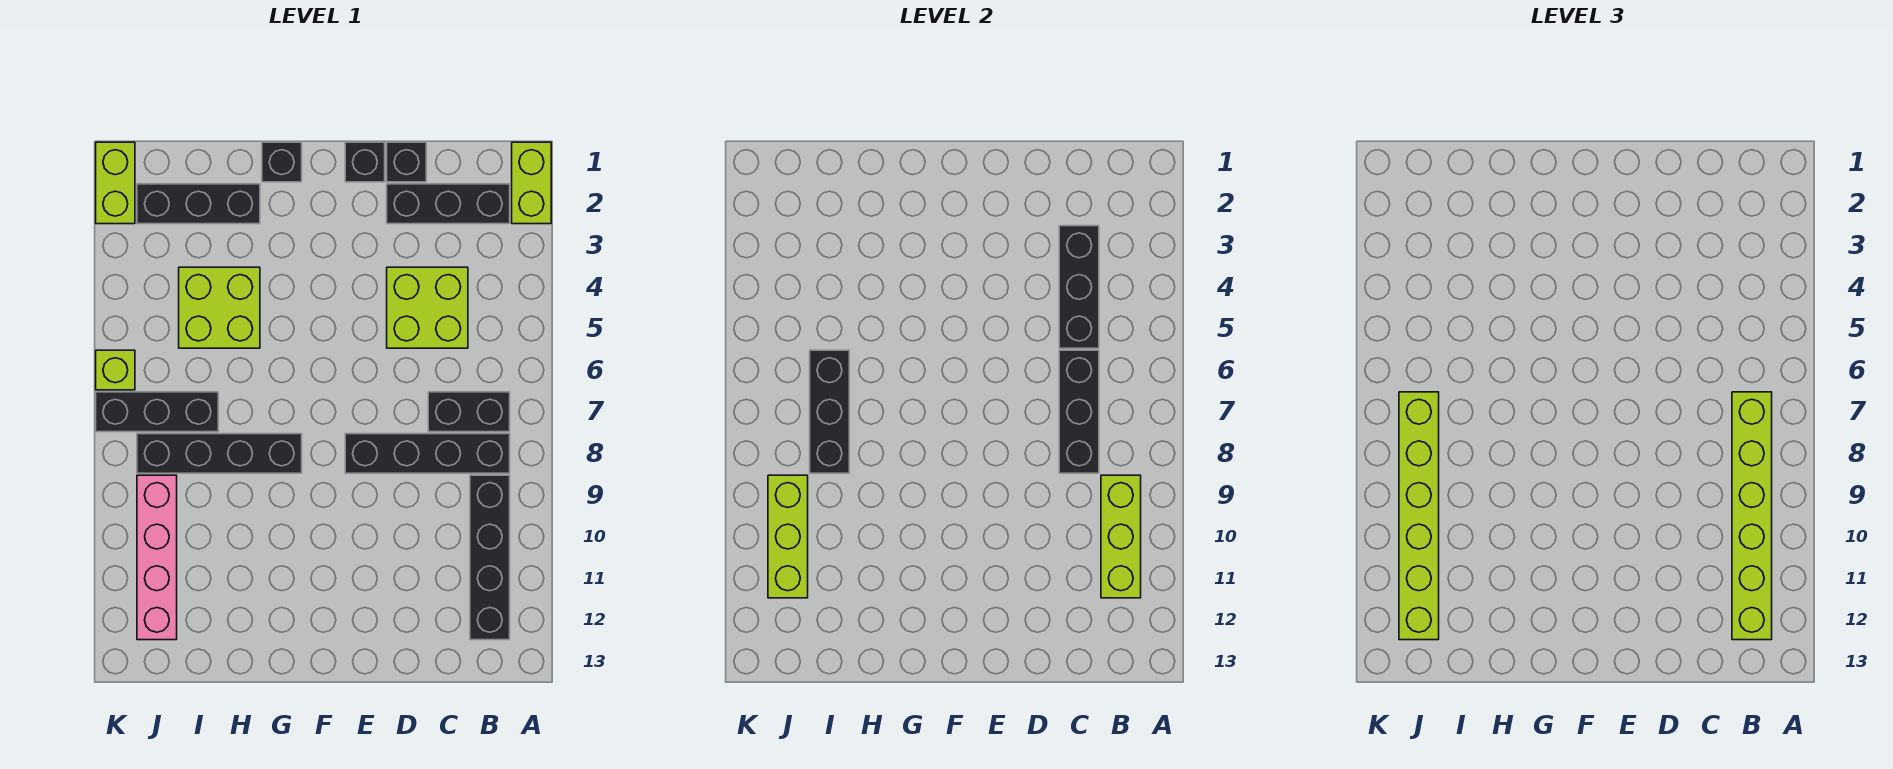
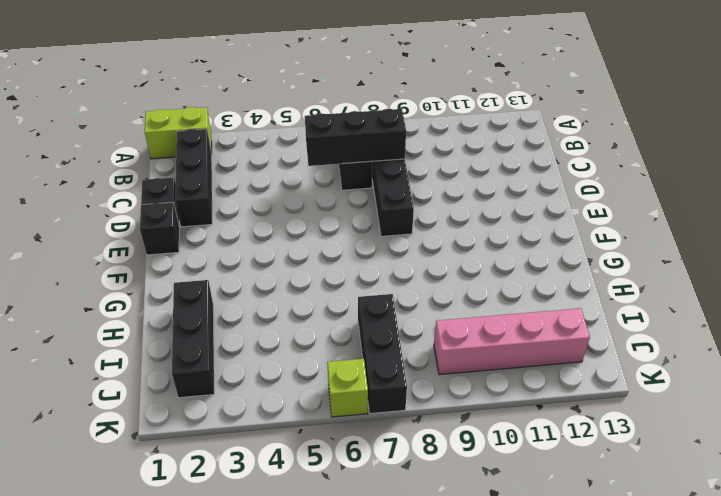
none -> black 1x4 brick [470,475,510,640]
none -> lime 2x2 brick [387,267,468,348]
none -> black 1x1 brick [262,142,302,182]

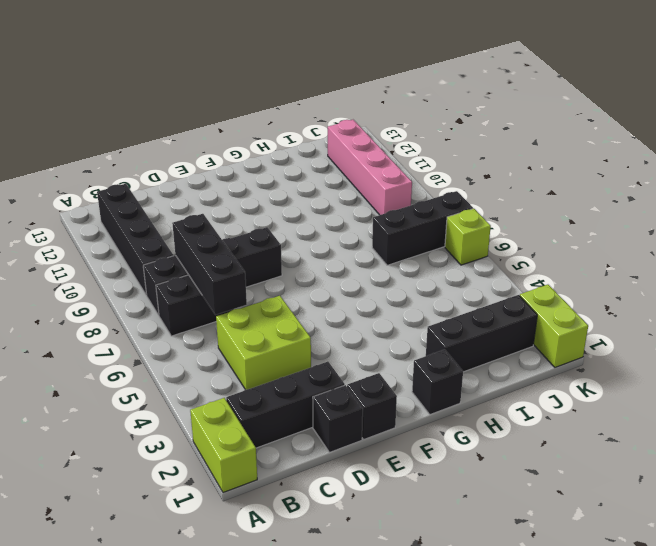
none -> black 1x4 brick [137,434,302,473]
none -> lime 2x2 brick [179,267,260,348]
none -> lime 1x3 brick [1101,475,1141,598]

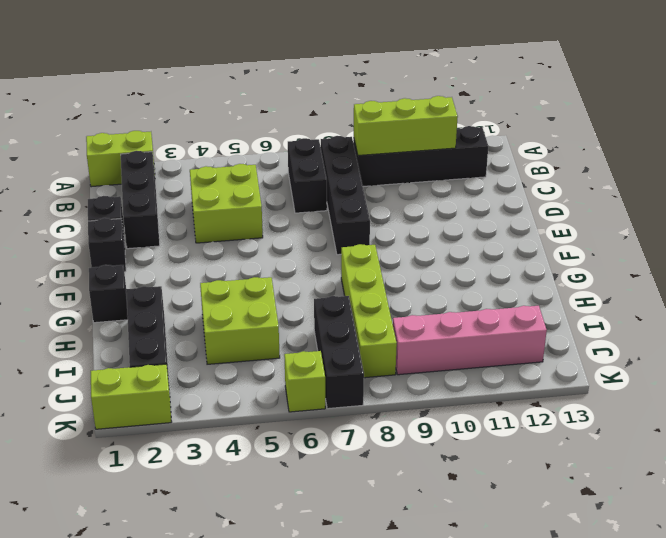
lime 1x4 brick [341,244,397,378] -> black 1x4 brick [137,434,302,473]
none -> black 1x3 brick [1059,226,1099,348]
none -> black 1x3 brick [1059,350,1099,473]
none -> black 1x3 brick [810,350,849,473]

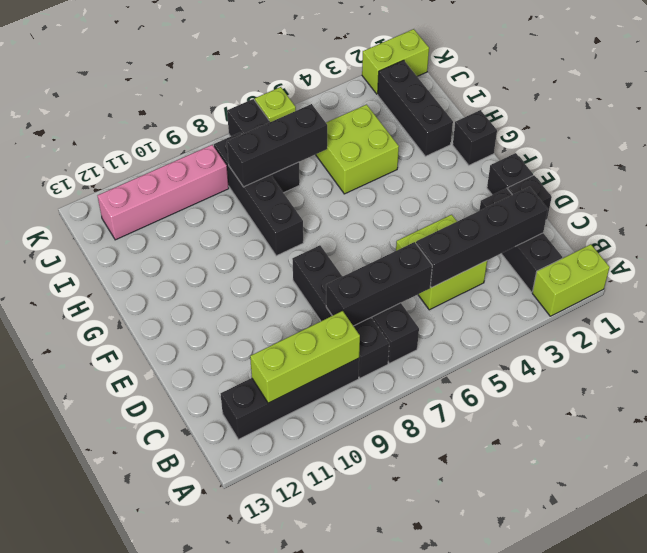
black 1x4 brick [416,187,548,288] -> black 1x3 brick [1059,226,1099,348]
none -> lime 1x3 brick [768,475,808,598]
none -> lime 1x6 brick [1732,392,1772,640]
none -> lime 1x6 brick [1399,392,1439,640]

